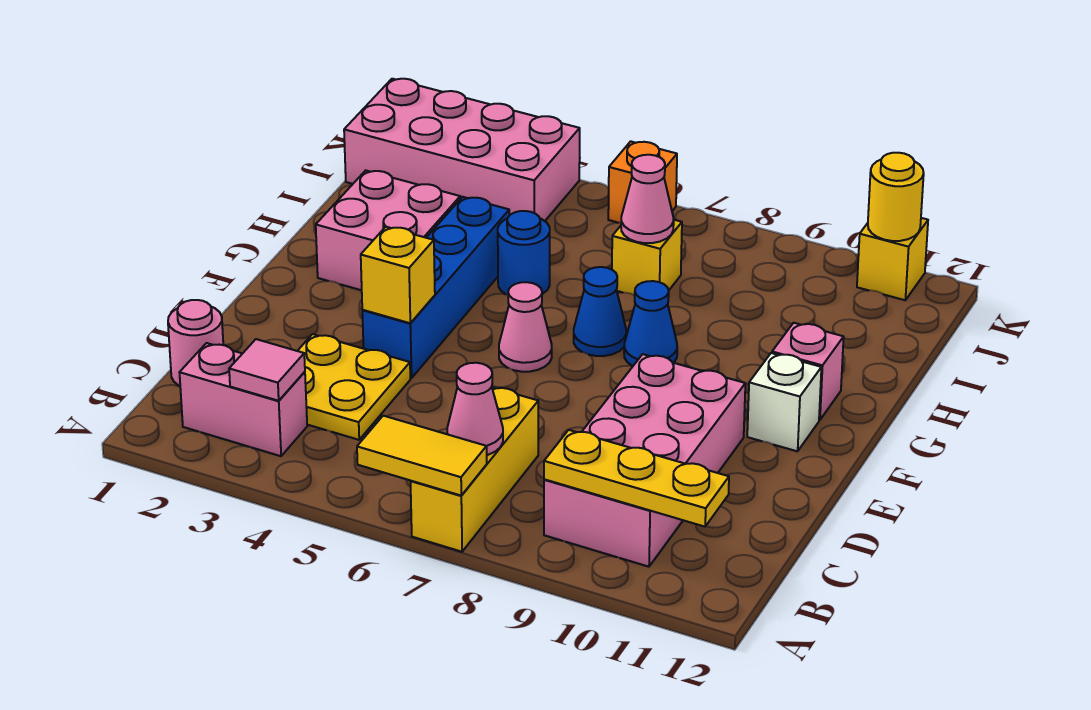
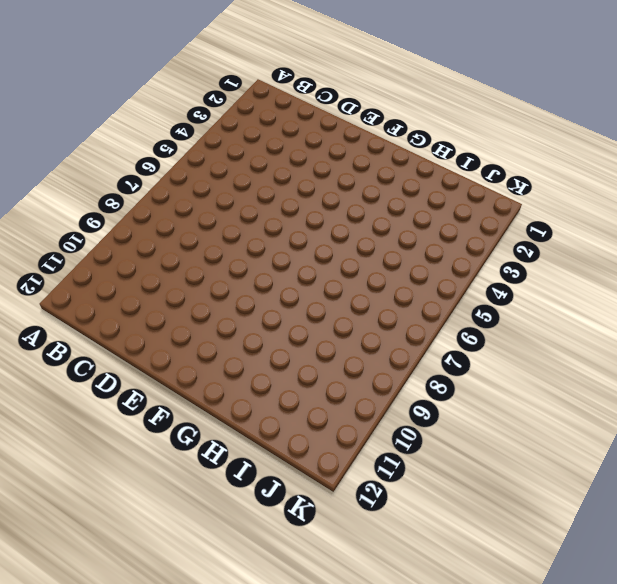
none -> yellow 1x3 brick [411,387,538,552]
none -> pink 1x2 brick [179,343,307,456]
none -> pink 2x4 brick [544,354,745,567]

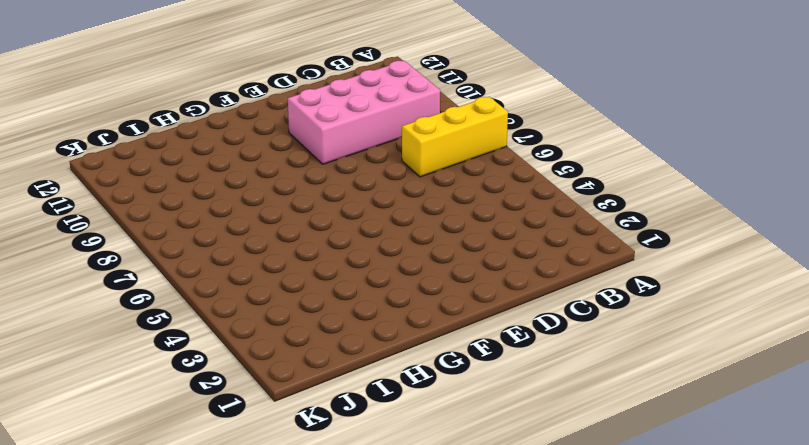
none -> pink 1x2 brick [179,343,307,456]
none -> pink 1x1 round brick [168,300,223,386]
none -> yellow 2x2 plate [298,334,410,440]

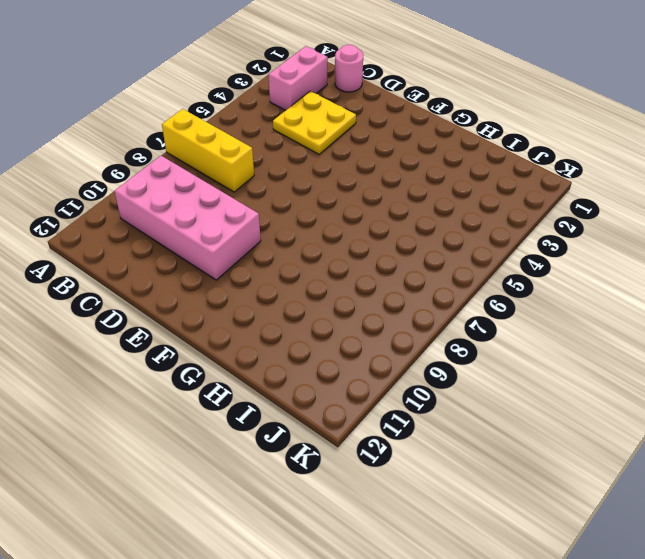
none -> blue 1x4 brick [362,197,509,378]
none -> pink 1x1 cone [499,282,552,372]
none -> white 1x1 brick [747,353,821,451]

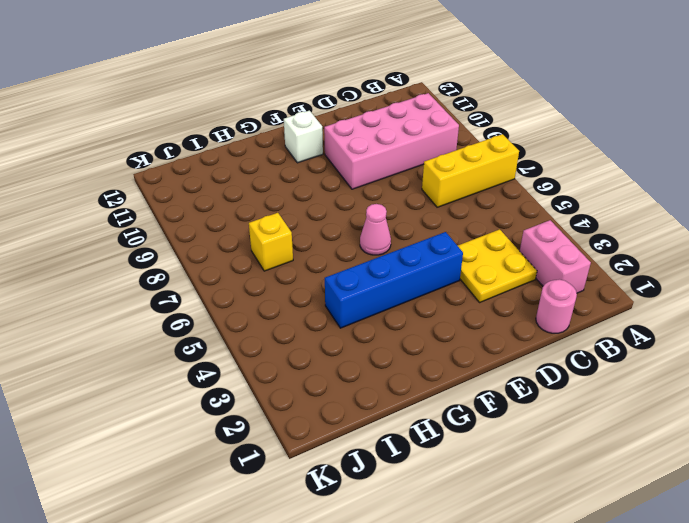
none -> pink 2x2 brick [316,170,460,290]
none -> blue 1x1 cone [574,267,626,356]
none -> blue 1x1 cone [624,281,677,366]

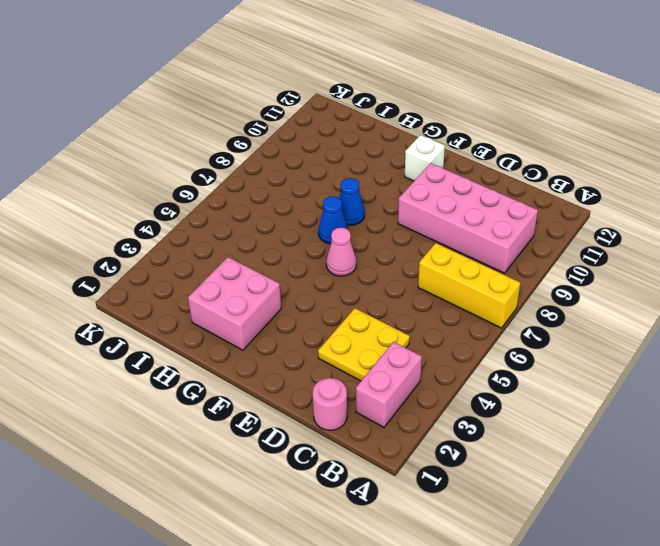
none -> blue 1x4 brick [362,197,509,378]
none -> pink 1x1 brick [772,323,844,420]
none -> blue 1x1 round brick [498,211,550,295]

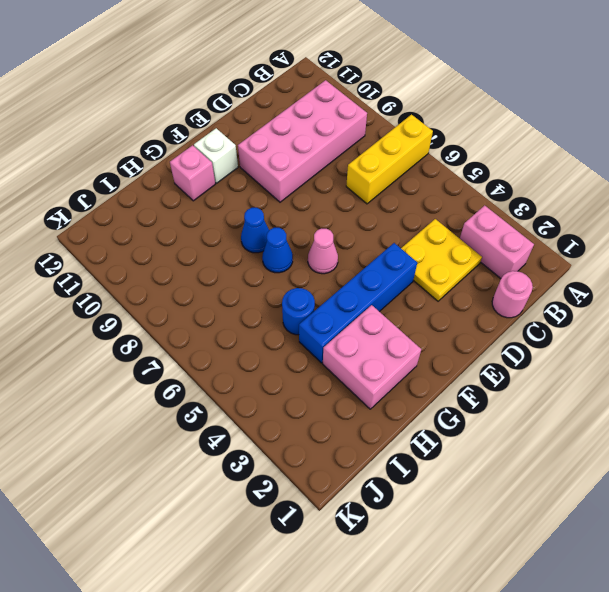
none -> yellow 1x1 brick [612,220,682,295]
none -> pink 2x4 brick [344,79,580,221]
none -> orange 1x1 brick [608,141,677,223]

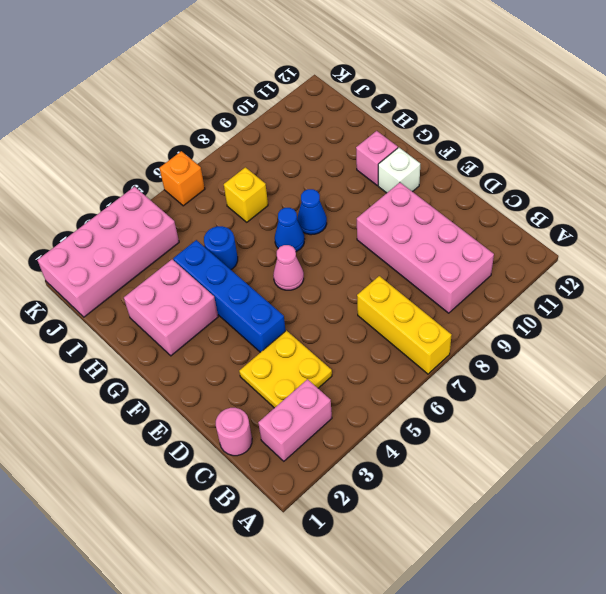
none -> yellow 1x1 brick [857,218,928,300]
none -> yellow 1x2 tile [357,416,487,495]
none -> pink 1x1 tile [229,339,305,401]

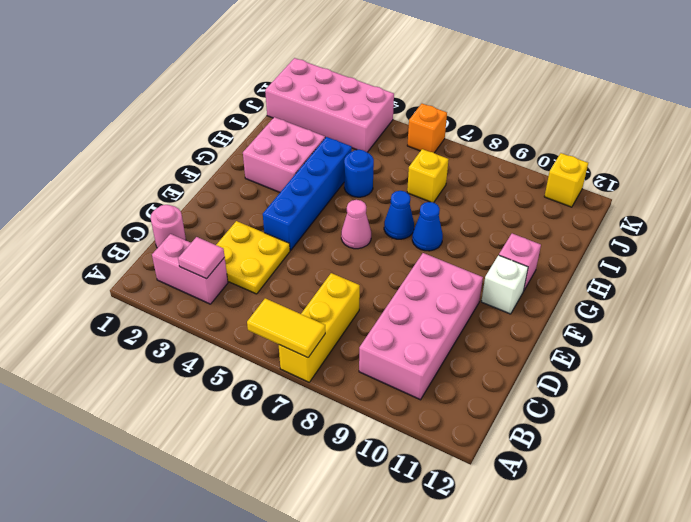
none -> pink 1x1 cone [447,363,503,455]
none -> yellow 1x3 plate [544,430,729,527]
none -> yellow 1x1 brick [361,227,435,323]

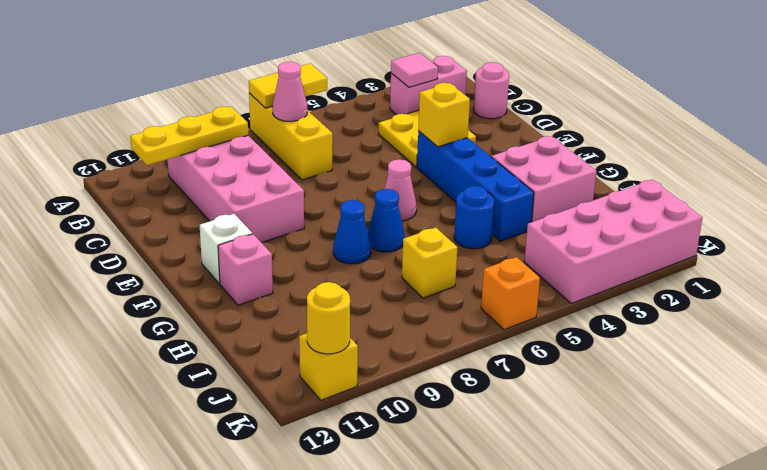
none -> pink 1x1 cone [621,155,674,243]

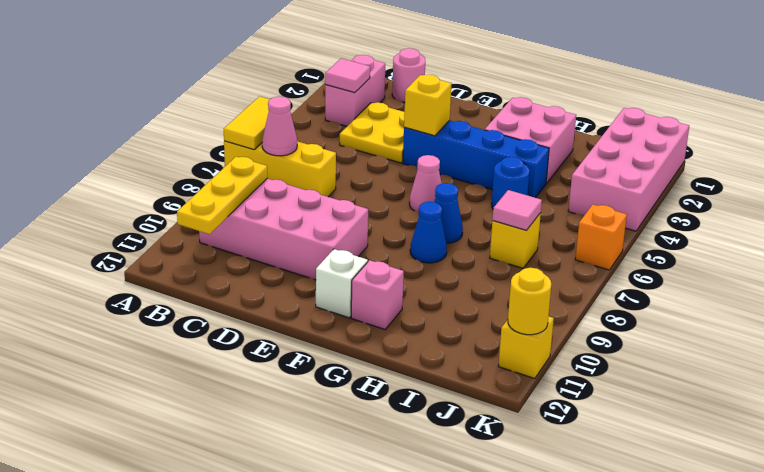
pink 1x1 tile [492,190,542,230] -> pink 1x1 cone [621,155,674,243]

